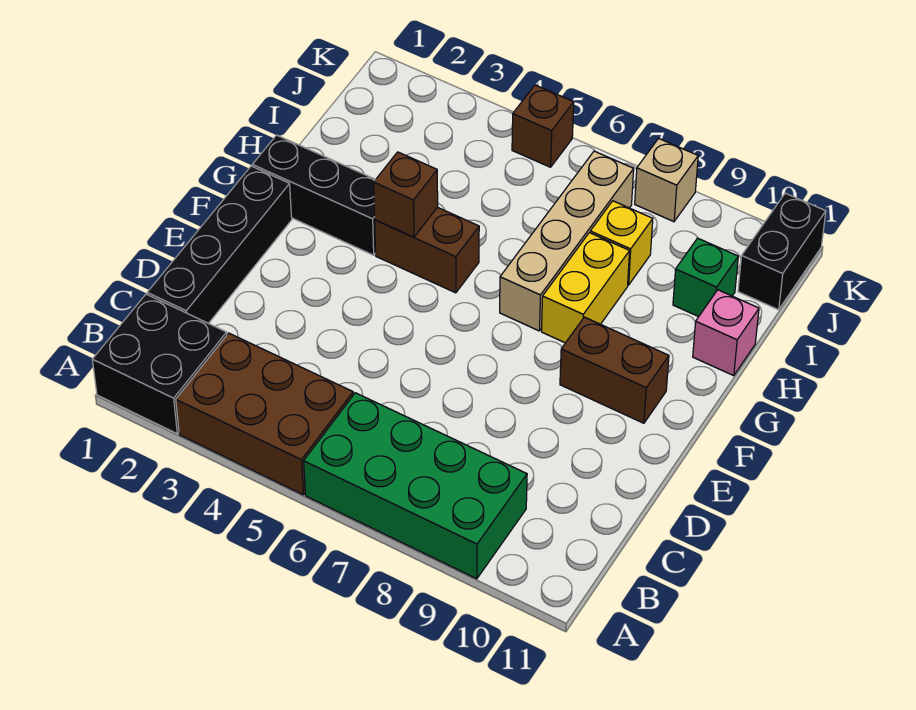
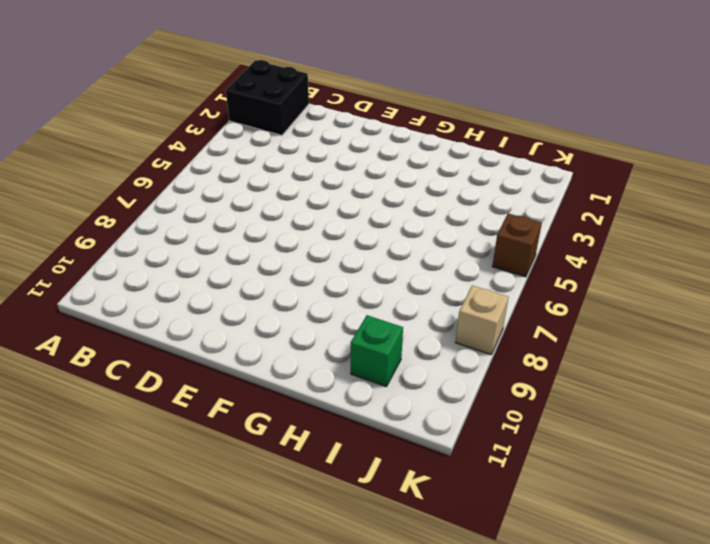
none -> brown 2x3 brick [176,333,353,495]
none -> green 2x4 brick [304,393,527,579]
none -> black 1x4 brick [147,166,292,324]

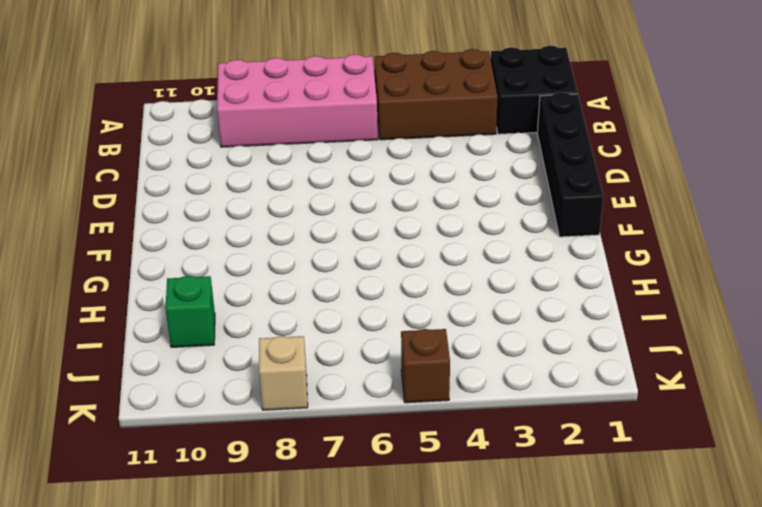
pink 2x4 brick [217,54,378,147] -> green 2x4 brick [304,393,527,579]
none -> brown 1x2 brick [560,317,669,423]
none -> black 1x3 brick [252,135,376,255]
none -> brown 1x2 brick [375,207,479,293]

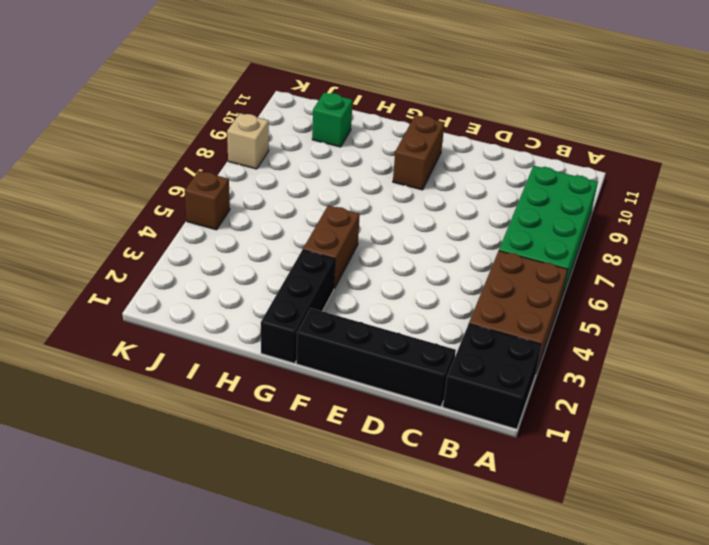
none -> tan 1x4 brick [500,151,634,331]
none -> yellow 1x2 brick [542,233,630,343]
none -> pink 1x1 brick [693,290,759,376]

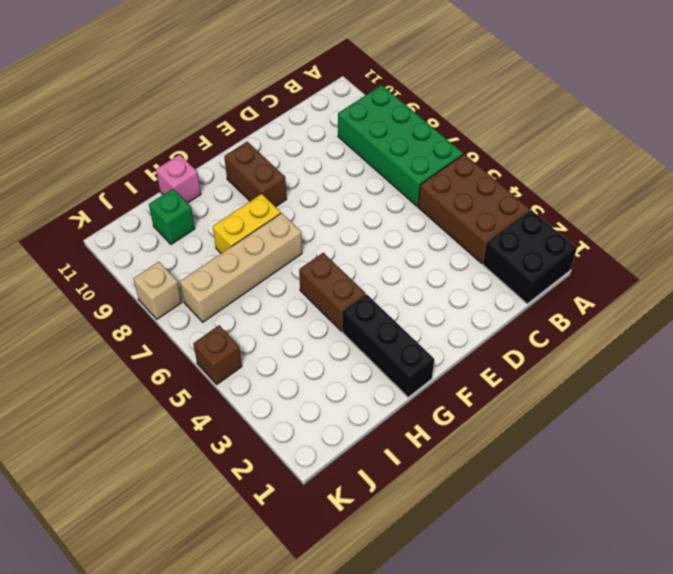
none -> black 1x4 brick [147,166,292,324]
none -> yellow 1x1 brick [590,201,653,285]
none -> black 1x2 brick [738,193,826,310]

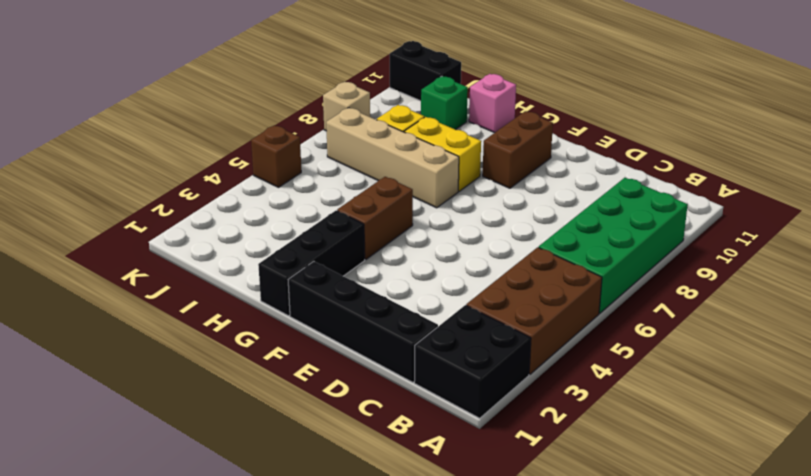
none -> brown 1x1 brick [374,152,438,237]

